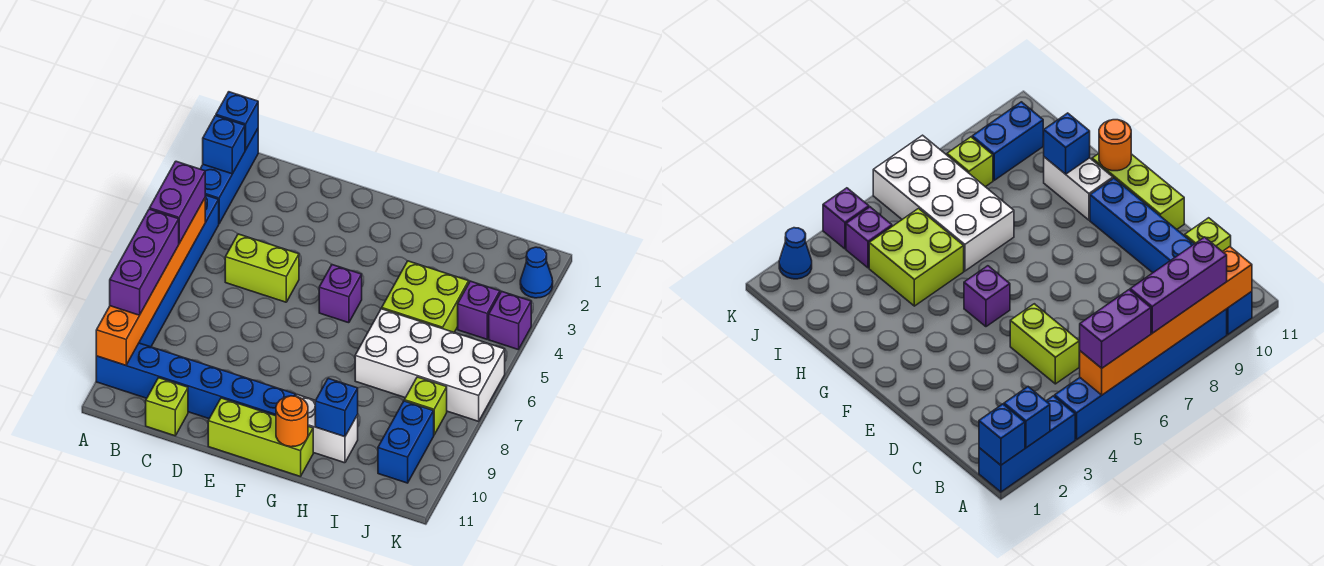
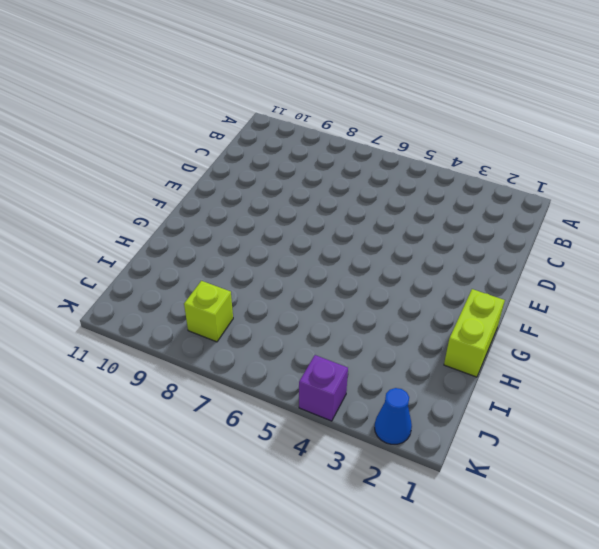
lime 1x2 brick [444,289,505,377] -> lime 1x2 brick moved to [225,234,299,302]
none -> blue 1x3 brick [200,129,258,223]
none -> blue 1x6 brick [139,195,219,347]
none -> blue 1x6 brick [96,343,295,419]

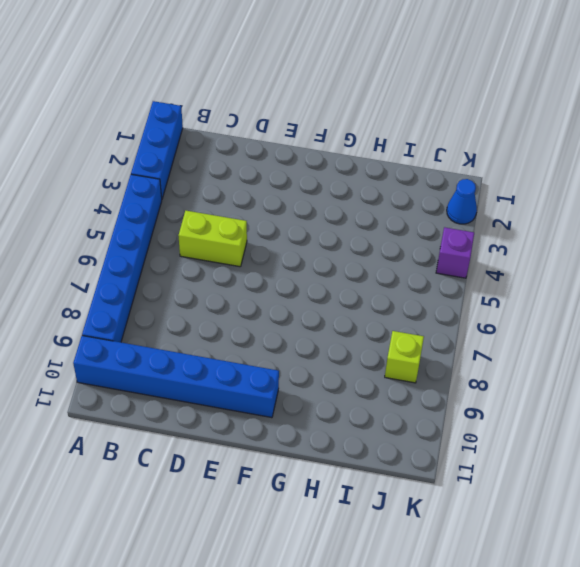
none -> lime 1x1 brick [146,378,188,436]
none -> lime 1x3 brick [208,398,313,477]
none -> purple 1x1 brick [319,265,362,323]

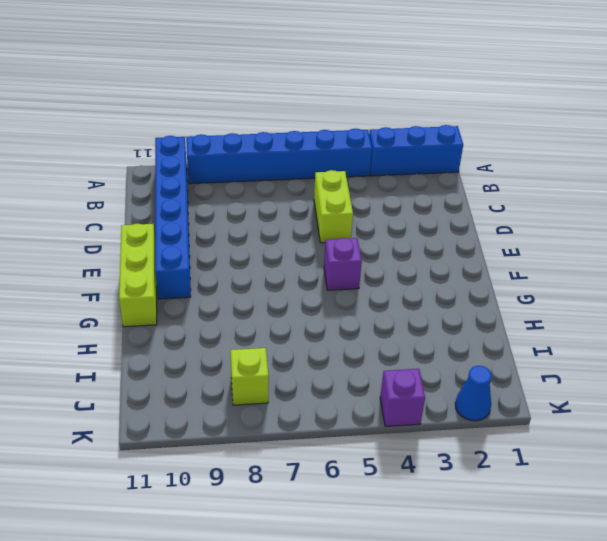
none -> lime 1x1 brick [146,378,188,436]
none -> white 1x2 brick [296,395,358,463]
none -> lime 2x2 brick [382,261,469,332]

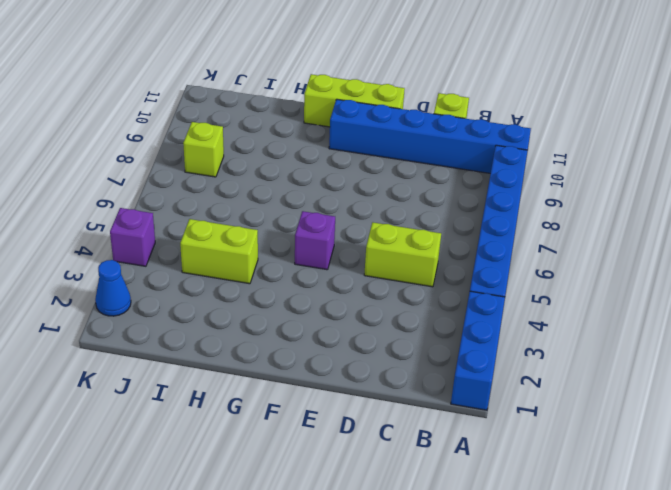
lime 1x2 brick [180,219,258,284] -> lime 2x2 brick [382,261,469,332]
none -> white 1x2 brick [296,395,358,463]
none -> white 2x4 brick [355,309,505,421]
none -> purple 1x1 brick [458,281,500,339]

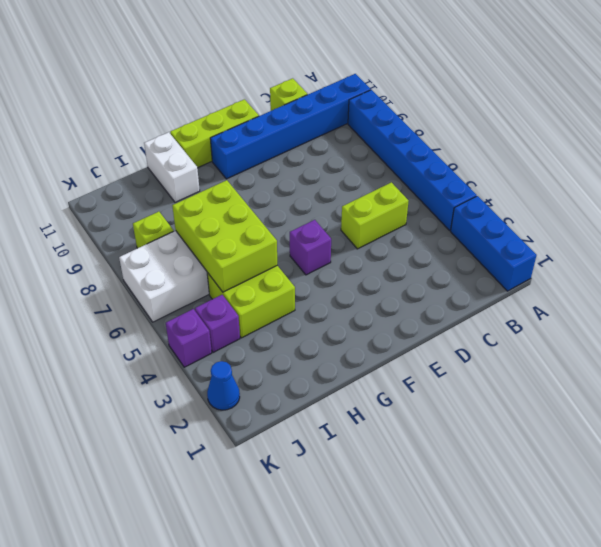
lime 2x3 brick [172,180,277,292] -> none
white 1x2 brick [144,132,200,202] -> white 1x2 brick turned to [296,395,358,463]
none -> blue 1x2 brick [378,401,434,483]
none -> blue 1x1 brick [216,92,258,150]
none -> blue 1x1 brick [203,116,245,174]

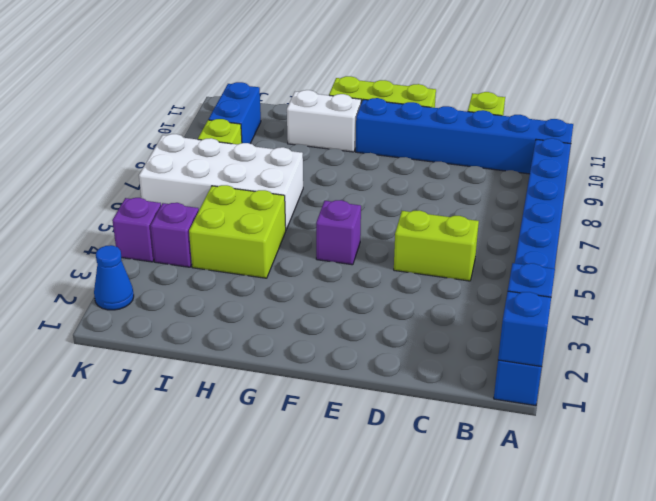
none -> orange 1x6 brick [96,198,205,365]
none -> orange 1x1 round brick [276,396,308,447]
none -> blue 1x1 brick [315,378,358,437]

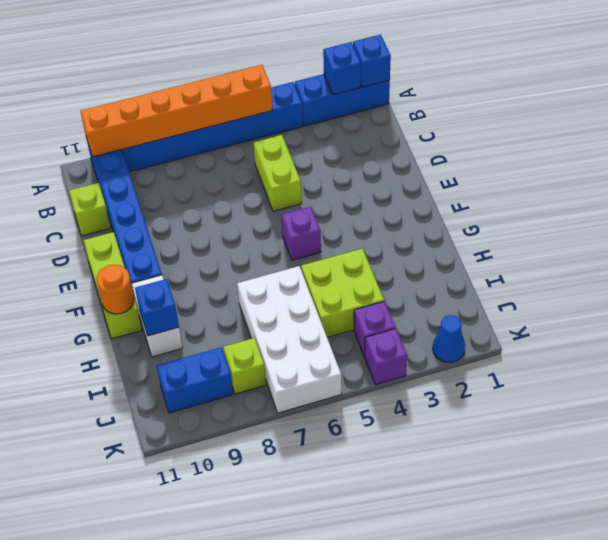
none -> purple 1x2 brick [150,161,205,243]
none -> purple 1x3 brick [110,209,179,315]

